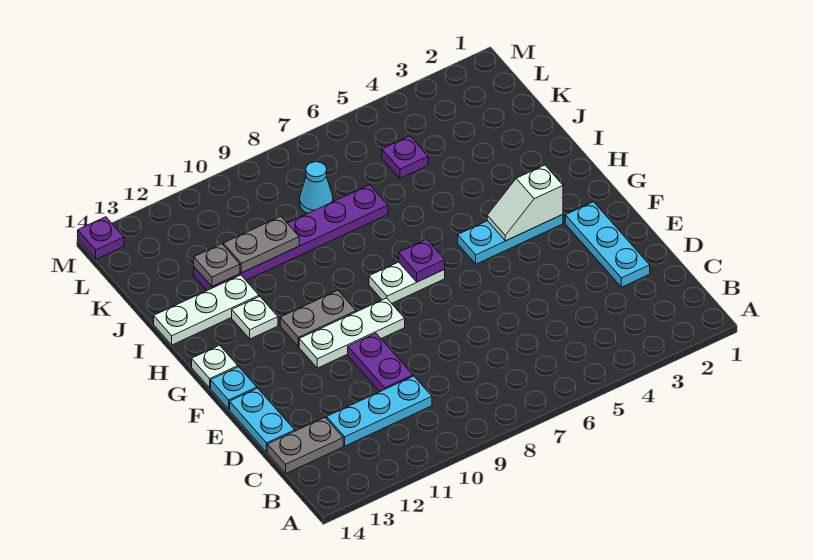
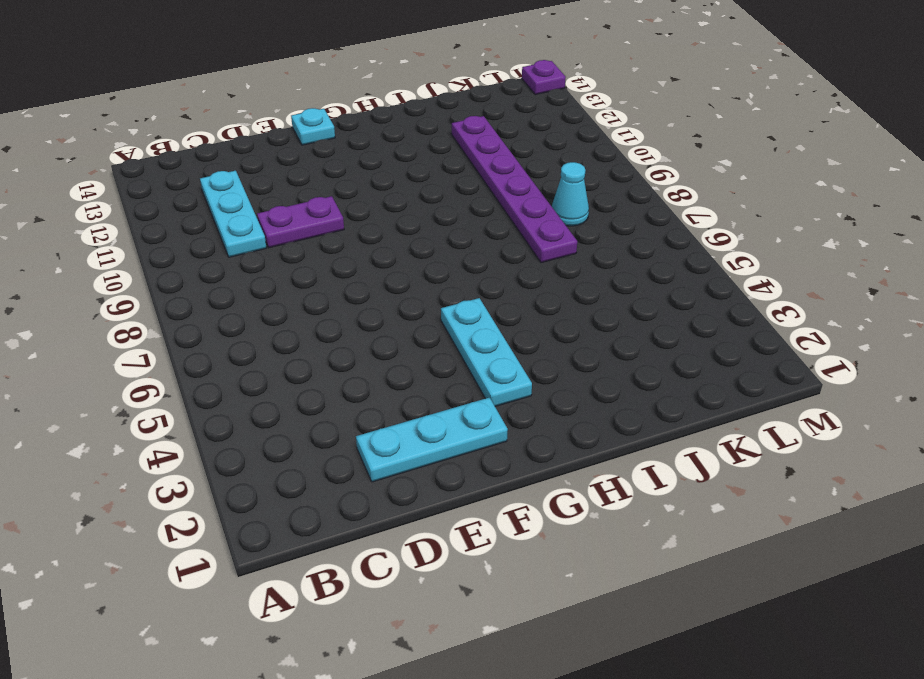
none -> grey 1x2 plate [267,418,343,473]
none -> cyan 1x2 plate [230,388,295,452]
none -> white 1x3 plate [299,298,405,368]

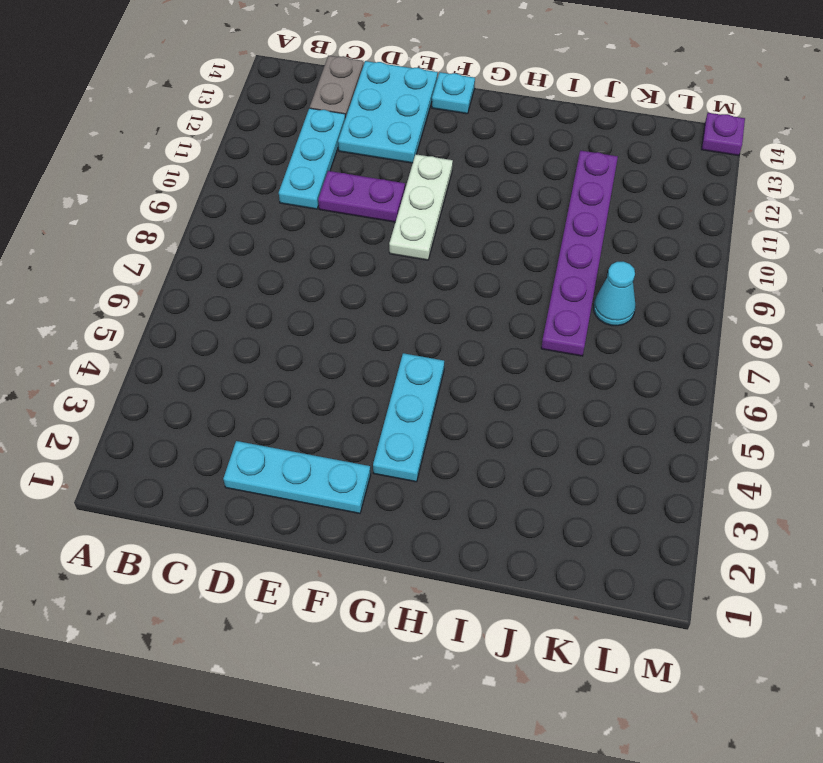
cyan 2x3 plate [338,61,438,163] -> cyan 1x2 plate [230,388,295,452]
none -> white 1x2 plate [369,262,445,303]
none -> grey 1x2 plate [280,290,356,347]
none -> white 1x1 plate [192,345,238,388]

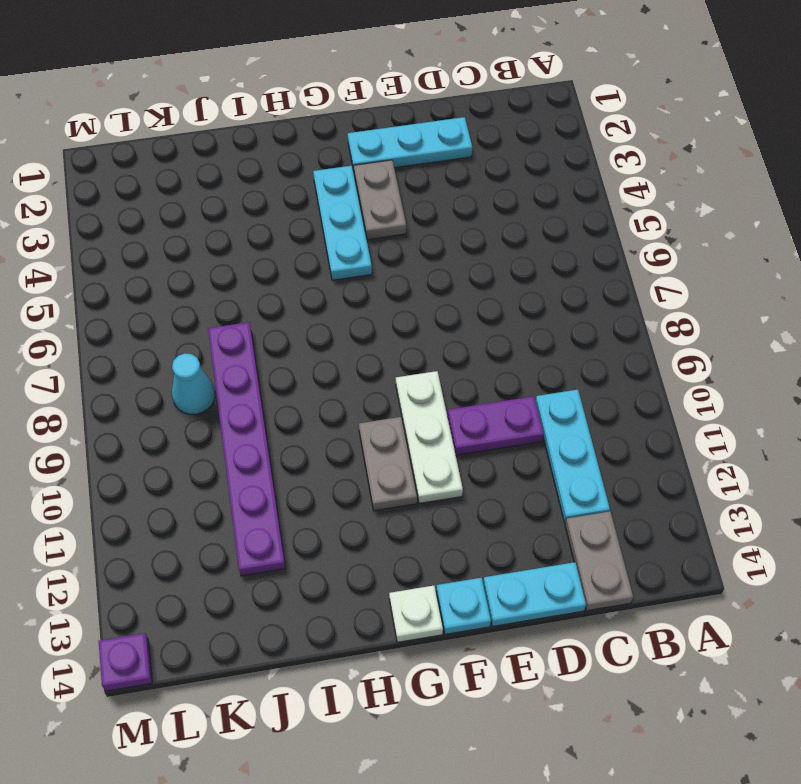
grey 1x2 plate [354,160,406,240] -> grey 1x2 plate moved to [223,217,299,273]
none -> white 1x2 plate [369,262,445,303]
none -> white 1x1 plate [232,297,278,339]
none -> white 1x3 plate [154,275,259,345]

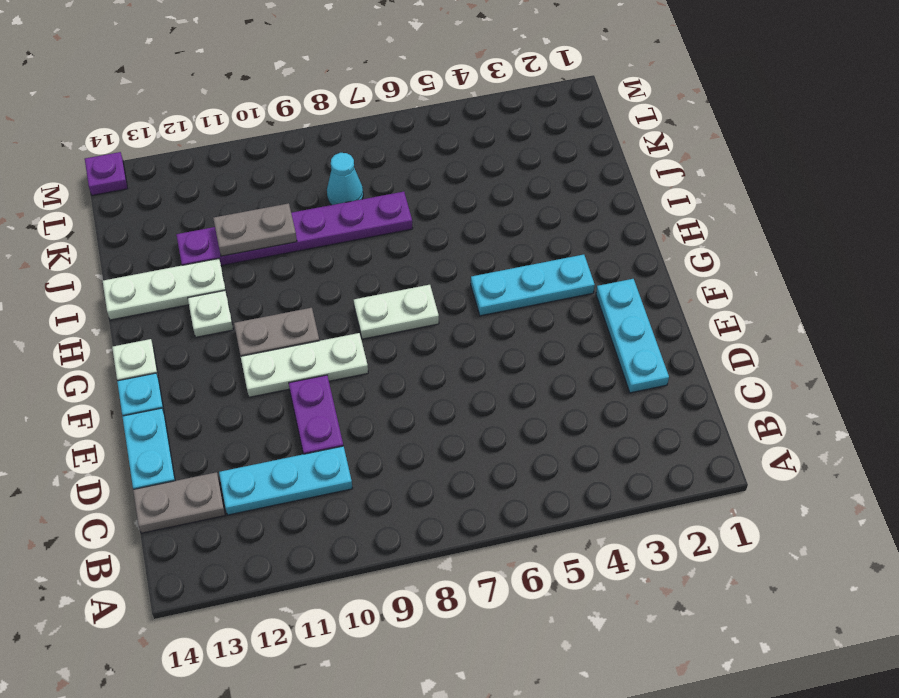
none -> purple 1x1 plate [382,136,428,178]
none -> white 1x2 slope [487,165,563,241]
none -> purple 1x1 plate [399,239,445,282]

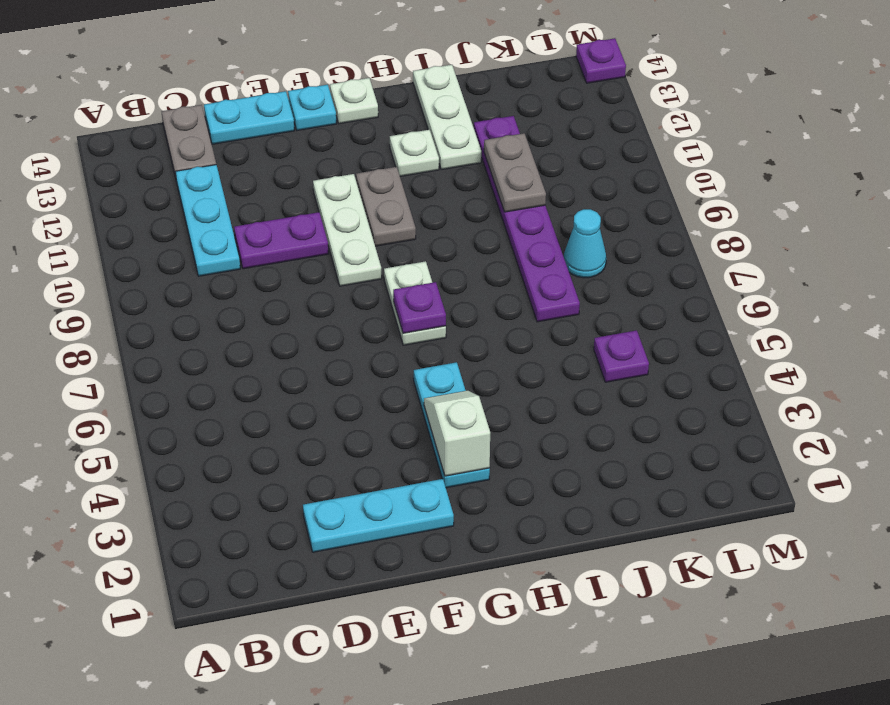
none -> grey 1x1 plate [194,244,240,287]

